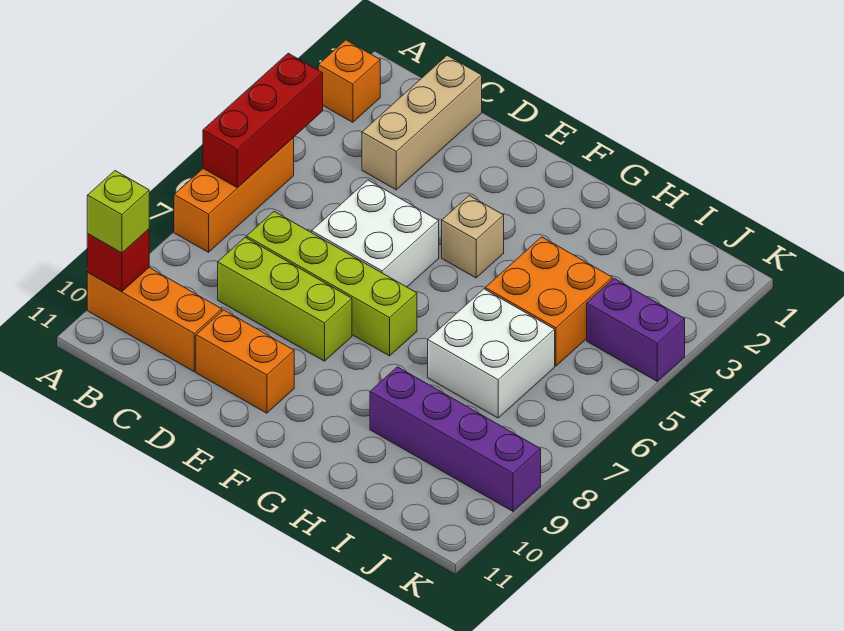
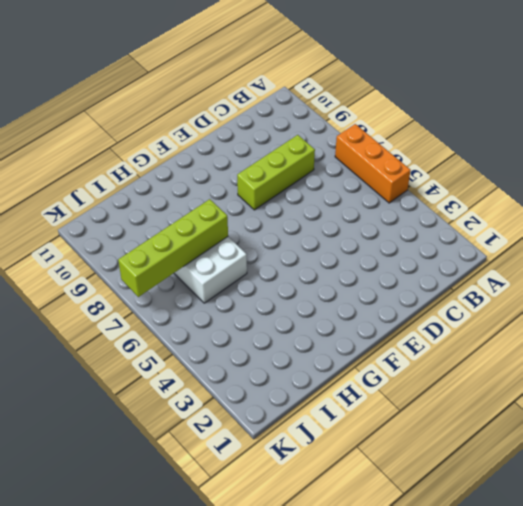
lime 1x4 brick [118,199,228,297] -> lime 1x4 brick moved to [247,212,417,356]
none -> orange 1x1 brick [318,40,380,122]
none -> orange 1x3 brick [87,268,222,372]
none -> tan 1x3 brick [362,55,482,190]

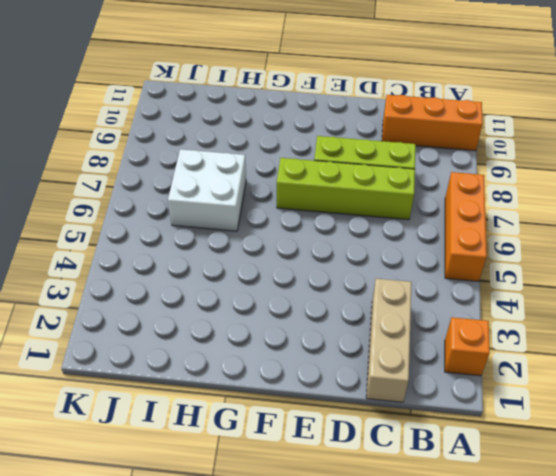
none -> white 2x2 brick [312,180,439,287]
none -> orange 1x2 brick [196,310,294,413]
none -> tan 1x1 brick [442,196,504,278]

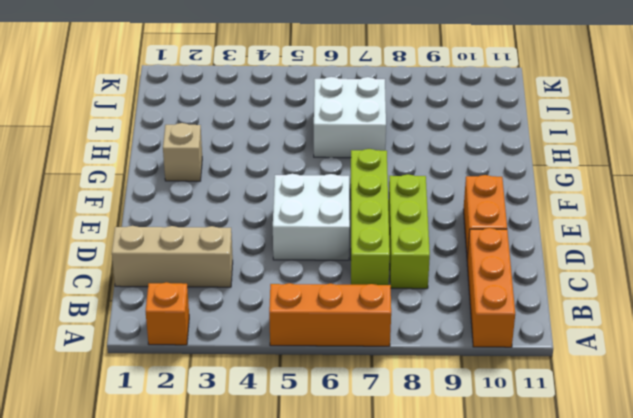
tan 1x1 brick [163,123,202,181] -> tan 1x1 brick moved to [442,196,504,278]
none -> orange 2x2 brick [485,237,612,366]
none -> purple 1x4 brick [370,367,541,511]
none -> purple 1x2 brick [587,278,685,381]

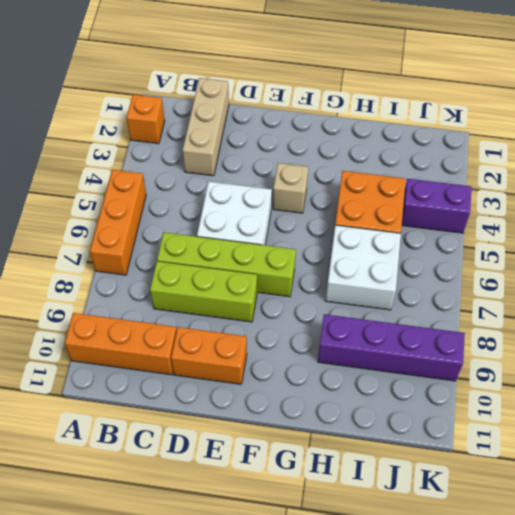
none -> red 1x3 brick [203,53,323,187]
none -> red 1x1 brick [87,229,149,292]
none -> lime 1x1 brick [87,171,149,253]

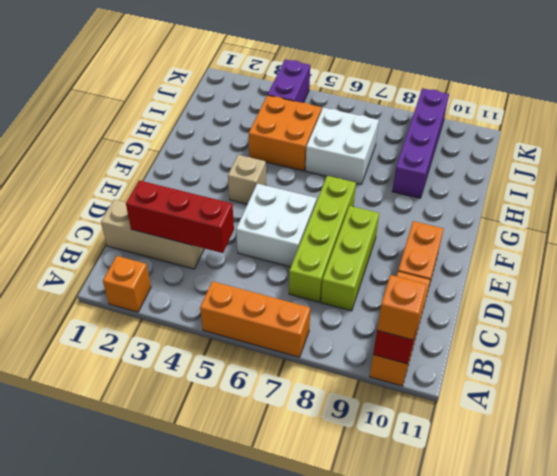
orange 1x1 brick [377,275,427,340] -> lime 1x1 brick [87,171,149,253]
red 1x3 brick [126,181,234,253] -> red 1x3 brick moved to [203,53,323,187]

